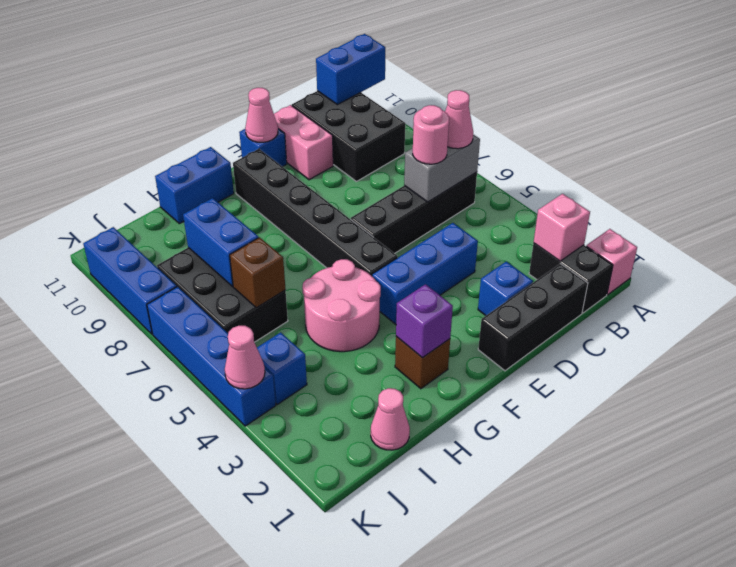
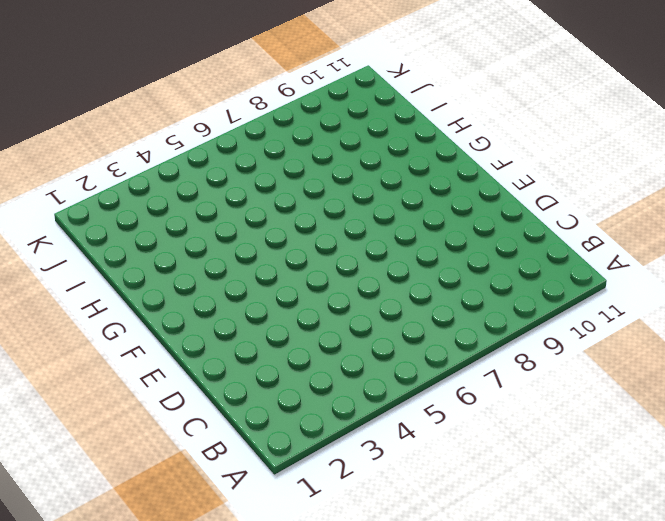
none -> pink 1x1 brick [586,229,637,295]
none -> black 1x2 brick [529,243,613,313]
none -> black 1x4 brick [351,172,477,254]

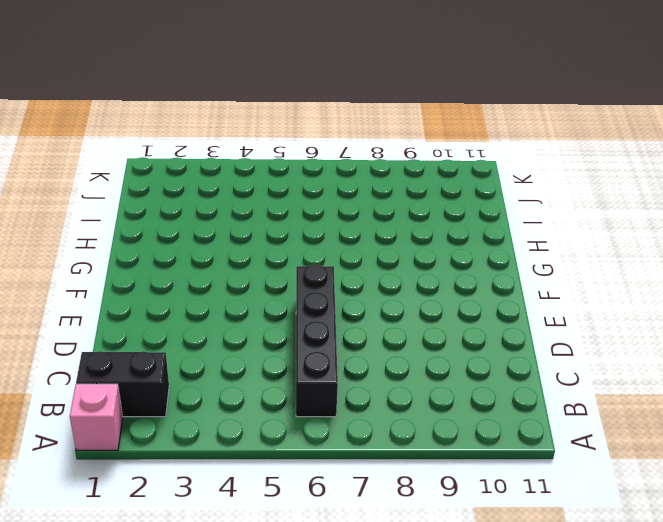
none -> black 2x3 brick [292,91,405,182]
none -> black 1x3 brick [478,264,588,371]
none -> blue 1x1 brick [478,261,533,316]

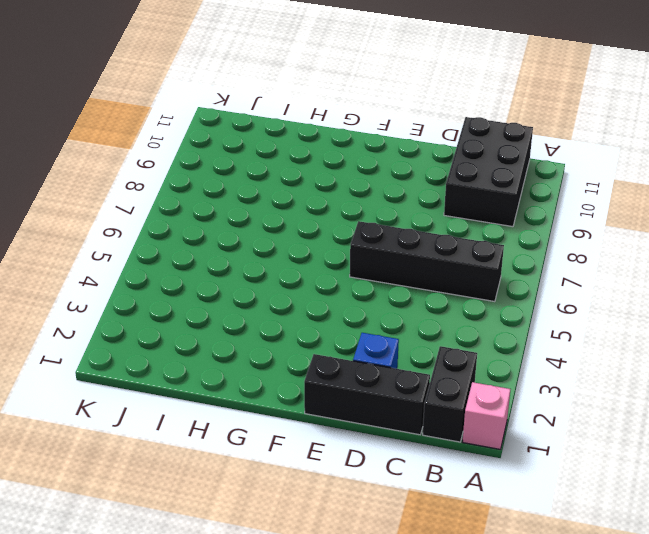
none -> blue 1x3 brick [372,223,478,324]
none -> pink 1x2 brick [274,105,333,180]
none -> blue 1x1 brick [239,129,287,167]

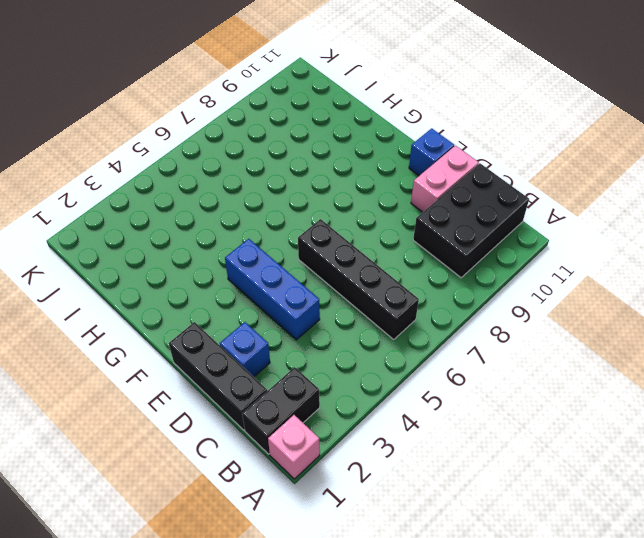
none -> black 1x6 brick [233,149,398,276]
none -> brown 1x1 brick [395,336,450,389]
none -> pink 2x2 round brick [302,259,381,352]

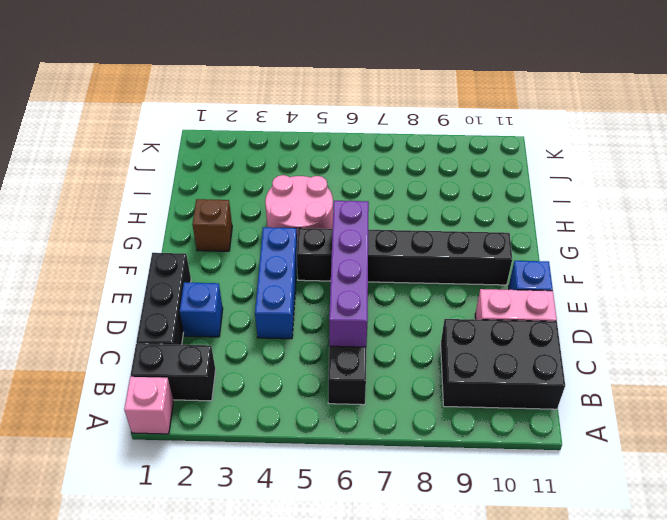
purple 1x4 brick [329,201,369,347] -> grey 1x2 brick [404,135,480,202]
none -> blue 1x2 brick [155,147,234,224]
none -> pink 1x1 cone [371,388,410,450]
none -> black 2x3 brick [157,248,288,342]

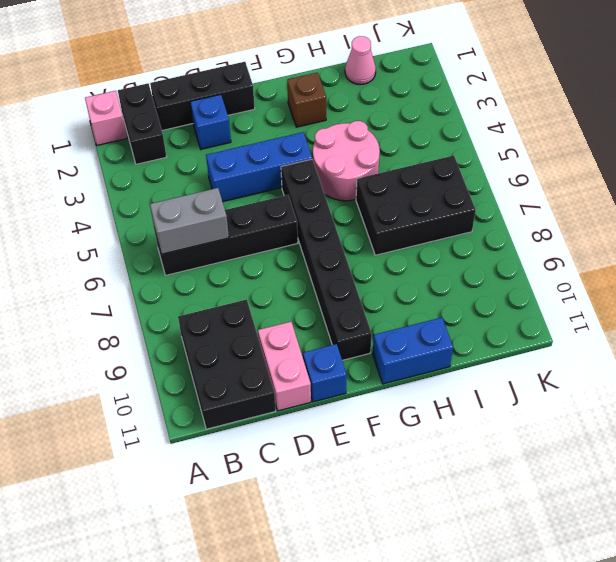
black 2x3 brick [356,156,476,255] -> black 2x3 brick turned to [157,248,288,342]
none -> blue 1x1 brick [257,332,307,404]
none -> blue 1x4 brick [147,287,276,426]
none -> blue 1x3 brick [83,227,177,334]

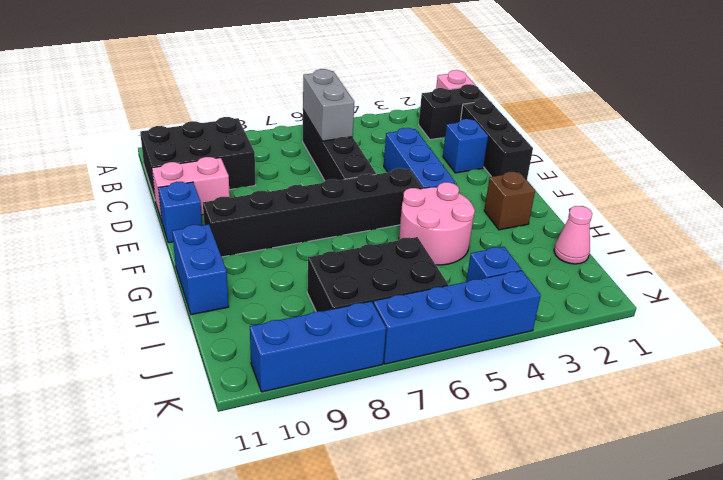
none -> blue 1x2 brick [316,34,385,105]
none -> pink 1x1 brick [534,194,590,261]
none -> pink 1x1 cone [245,88,278,142]

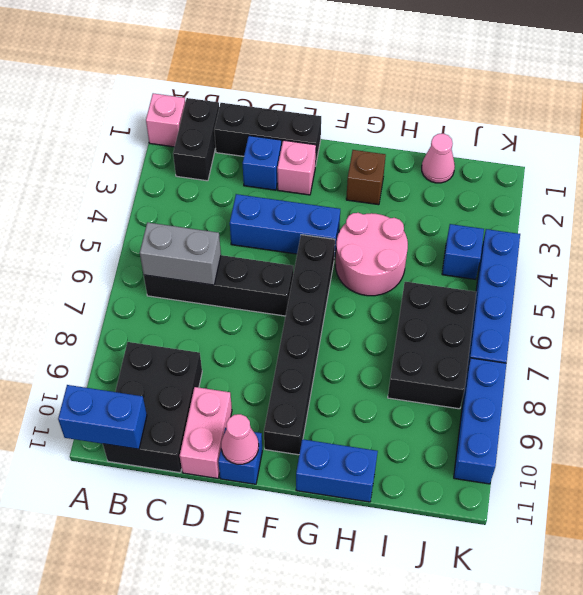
pink 1x1 brick [277,140,316,195] -> pink 1x1 brick moved to [534,194,590,261]
none -> purple 1x1 brick [396,284,453,358]
none -> brown 1x1 brick [230,237,286,308]
none -> blue 1x2 brick [183,198,259,286]

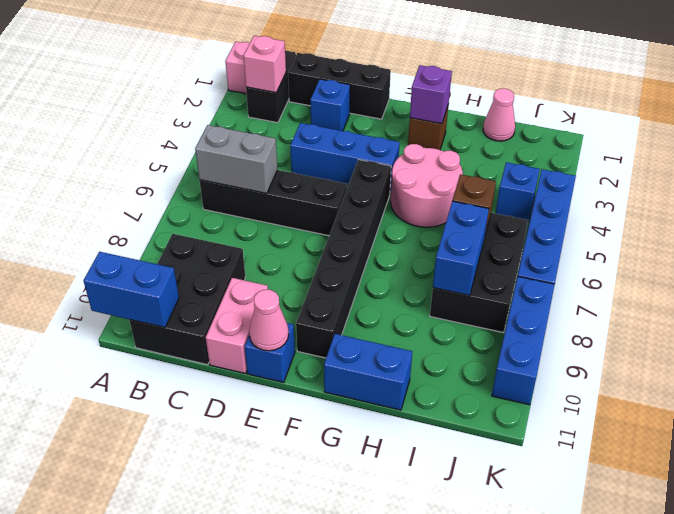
none -> pink 1x1 cone [225,326,265,389]
none -> pink 1x1 cone [445,90,473,149]
none -> pink 1x1 round brick [413,105,449,164]

